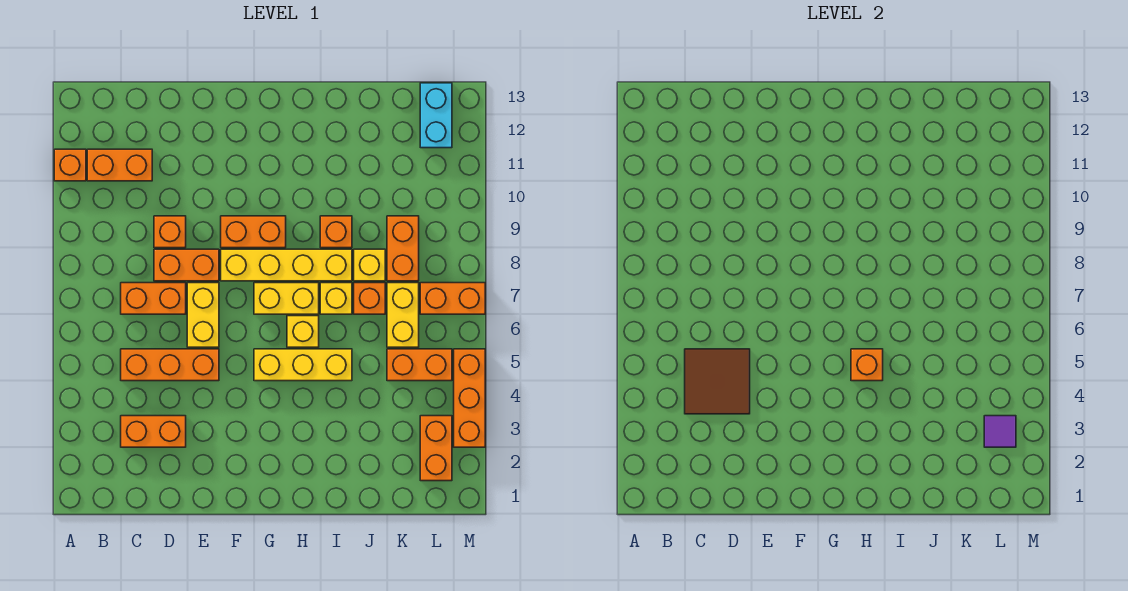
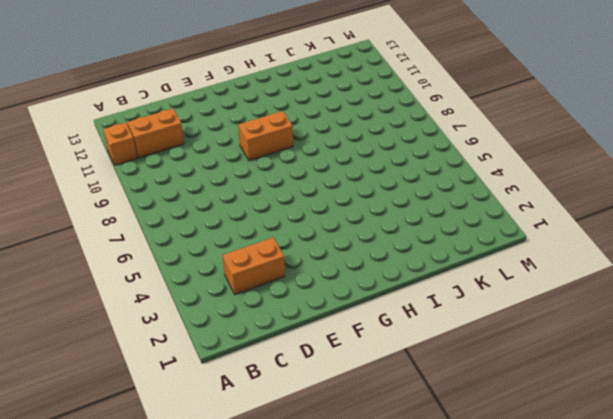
none -> orange 1x3 brick [121,349,219,381]
none -> orange 1x2 brick [121,283,186,314]
none -> orange 1x2 brick [154,249,219,281]

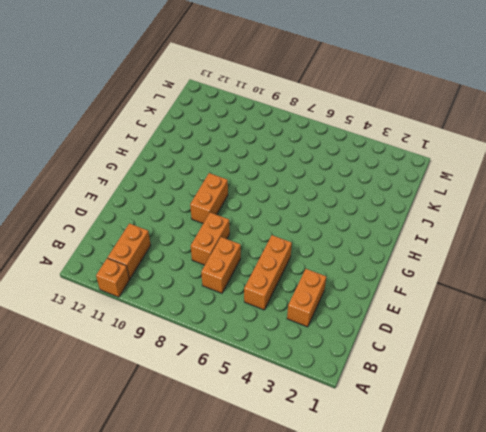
none -> orange 1x1 brick [154,216,186,248]
none -> yellow 1x2 brick [187,283,219,347]
none -> yellow 1x4 brick [221,249,352,281]

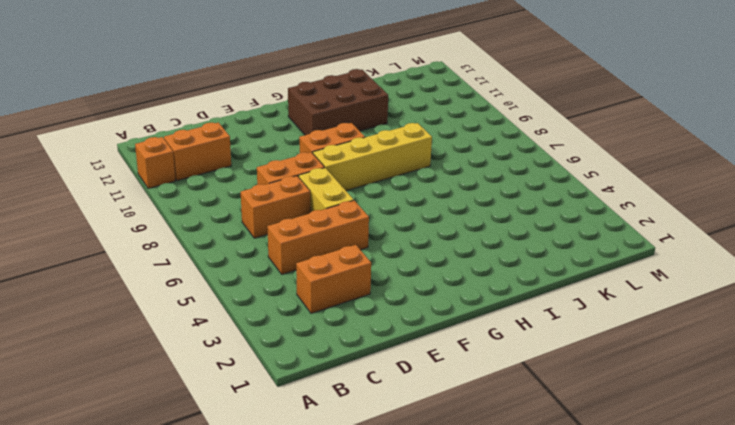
brown 2x3 brick [288,69,388,135] -> none
none -> orange 1x1 brick [154,216,186,248]
none -> yellow 1x3 brick [254,349,352,381]
none -> yellow 1x2 brick [254,283,319,314]

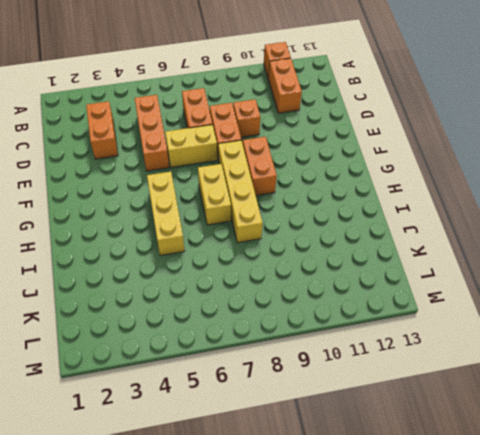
none -> yellow 1x1 brick [287,316,319,347]
none -> yellow 1x1 brick [320,283,352,314]
none -> orange 1x1 brick [320,216,352,248]

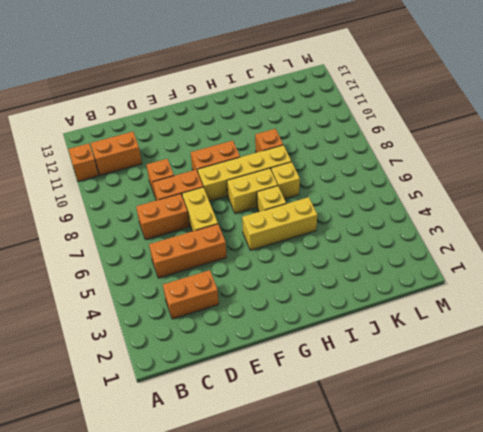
none -> orange 1x1 brick [354,283,385,314]
none -> yellow 1x1 brick [354,249,385,281]
none -> orange 1x2 brick [387,349,452,381]

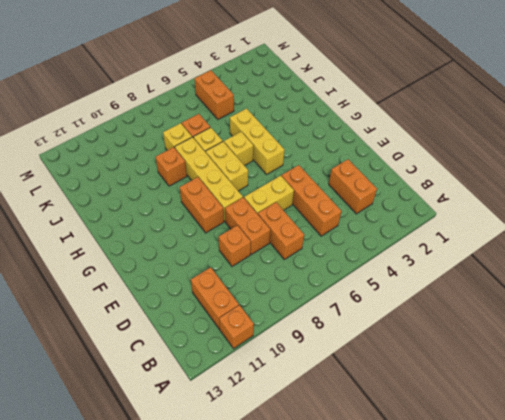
none -> yellow 1x2 brick [387,283,419,347]
none -> orange 1x2 brick [387,216,419,281]
none -> orange 1x2 brick [420,416,452,481]

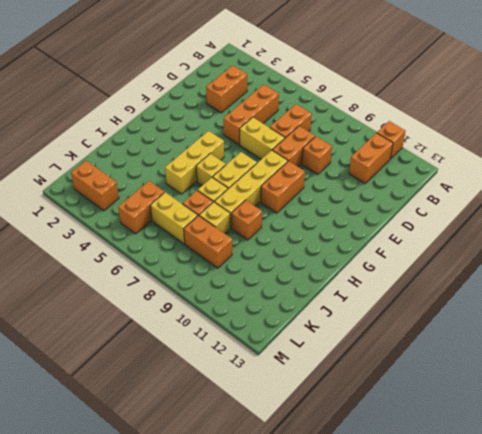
none -> orange 1x2 brick [420,283,485,314]
none -> cyan 1x2 brick [420,83,452,148]
none -> orange 1x3 brick [454,349,485,447]

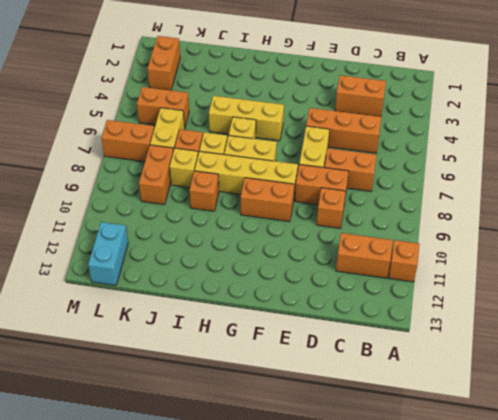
none -> orange 1x3 brick [454,349,485,447]
none -> brown 2x2 tile [685,349,750,414]
none -> orange 1x1 brick [851,349,883,381]

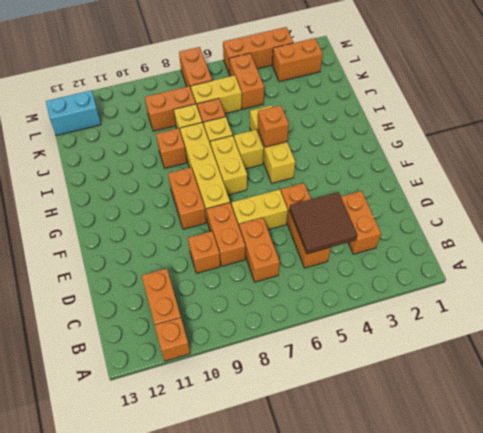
none -> purple 1x1 tile [984,416,1016,447]

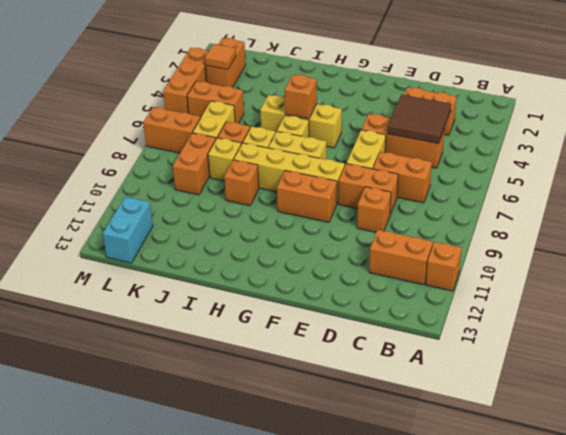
orange 1x1 tile [205,44,236,70] -> purple 1x1 tile [984,416,1016,447]

